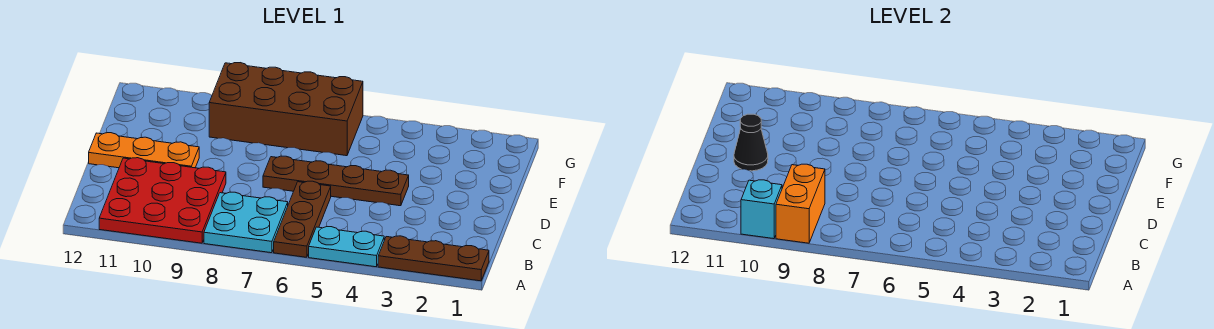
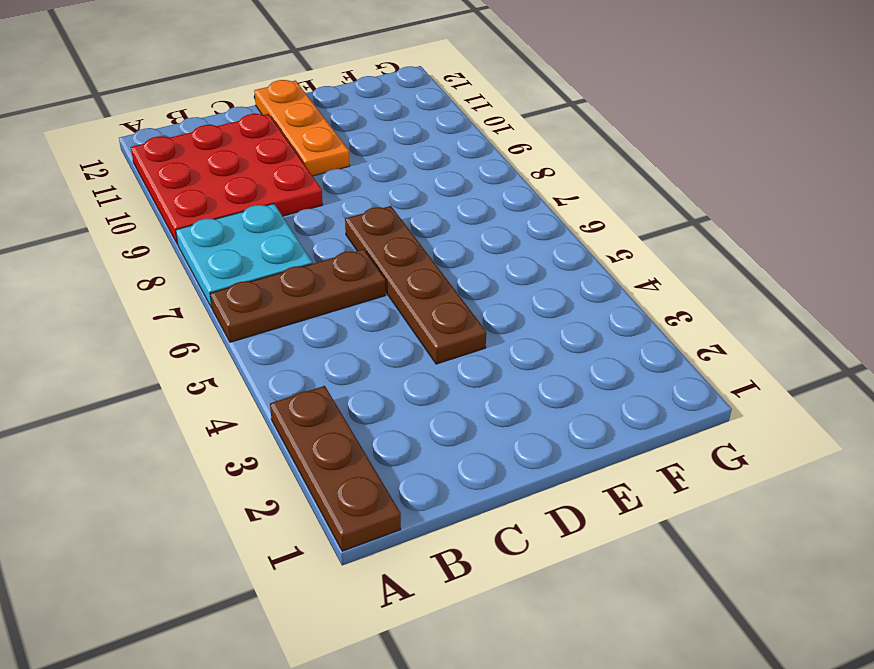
none -> cyan 1x2 plate [309,227,384,267]
none -> brown 2x4 brick [209,63,363,156]

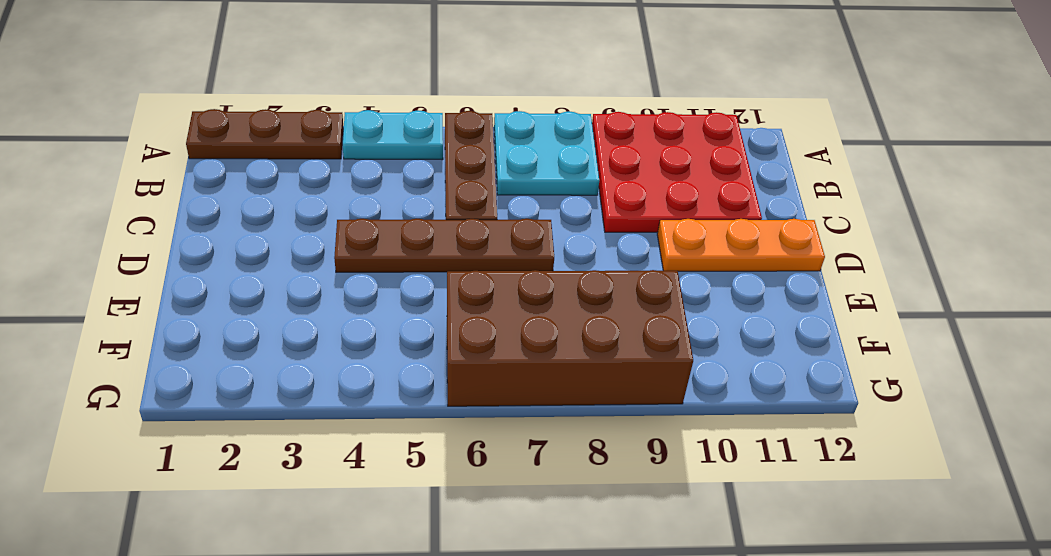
none -> orange 1x2 brick [776,164,825,243]
none -> cyan 1x1 brick [741,180,782,239]

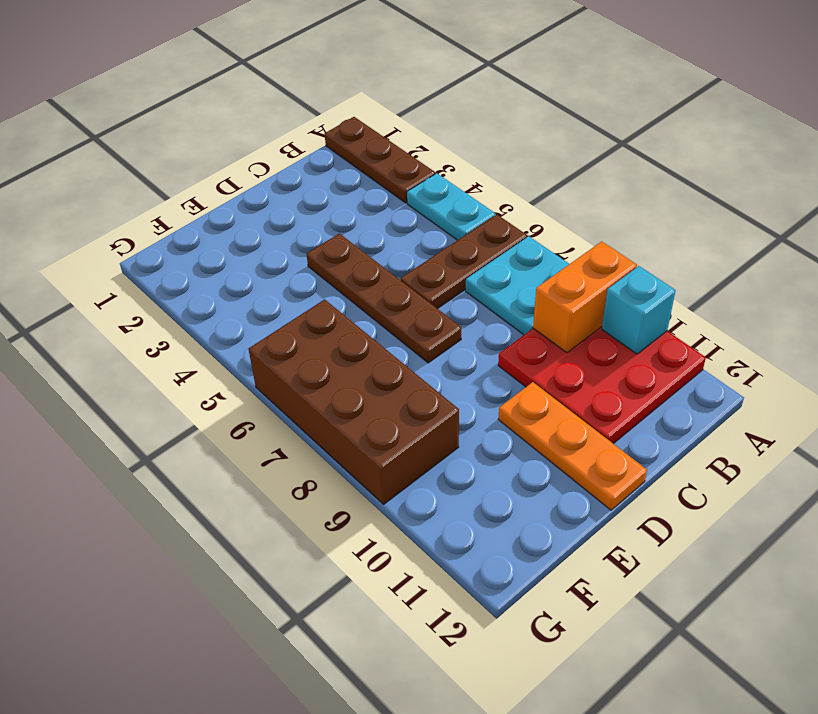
none -> black 1x1 cone [734,114,768,171]

